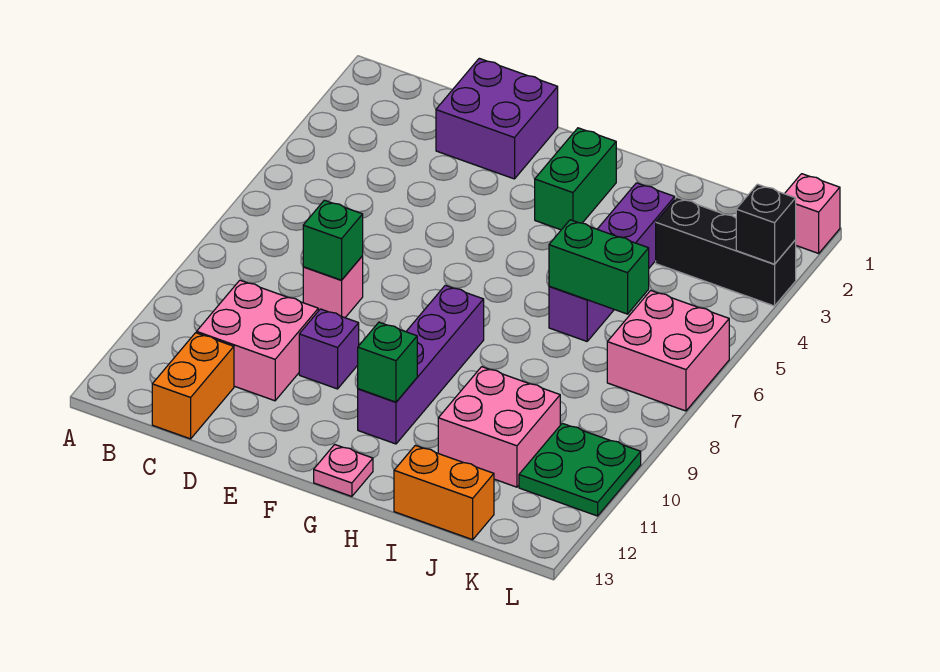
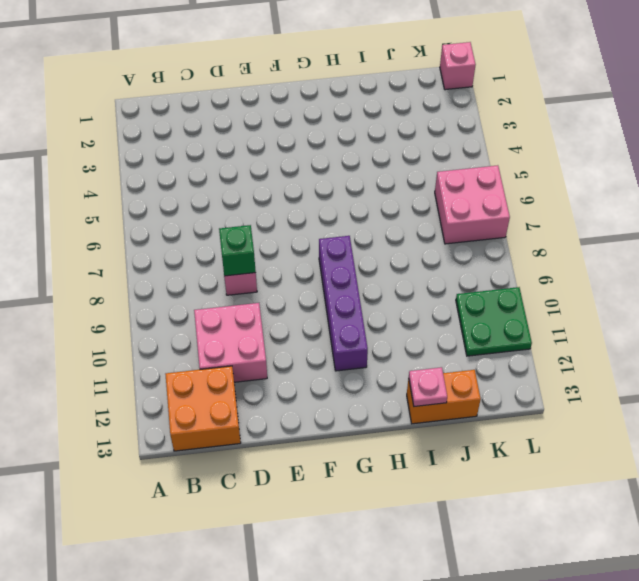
orange 2x2 brick [165,366,241,451] -> orange 1x2 brick [152,333,234,439]
pink 1x1 plate [409,367,447,407] -> pink 1x1 plate moved to [314,445,373,496]
none -> purple 2x2 brick [436,58,558,179]
none -> purple 1x1 brick [299,309,359,389]
none -> green 1x2 brick [535,128,616,230]

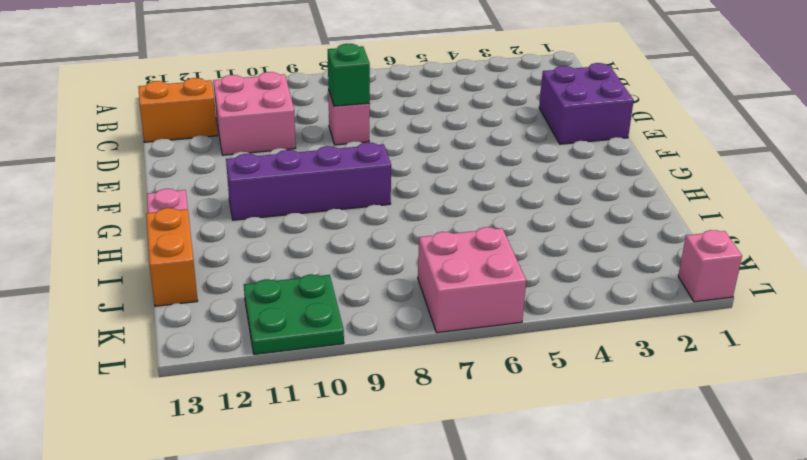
none -> purple 1x1 brick [299,309,359,389]
none -> green 1x2 brick [535,128,616,230]
none -> purple 1x4 brick [549,183,675,341]

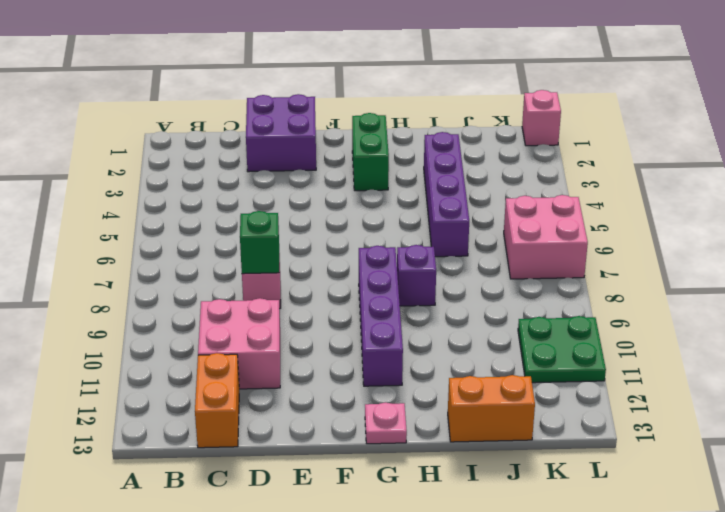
purple 1x1 brick [397,245,436,306] -> purple 1x1 brick moved to [299,309,359,389]
none -> pink 2x2 brick [438,367,560,487]
none -> black 1x3 brick [656,197,796,306]
none -> green 1x1 brick [358,322,417,402]

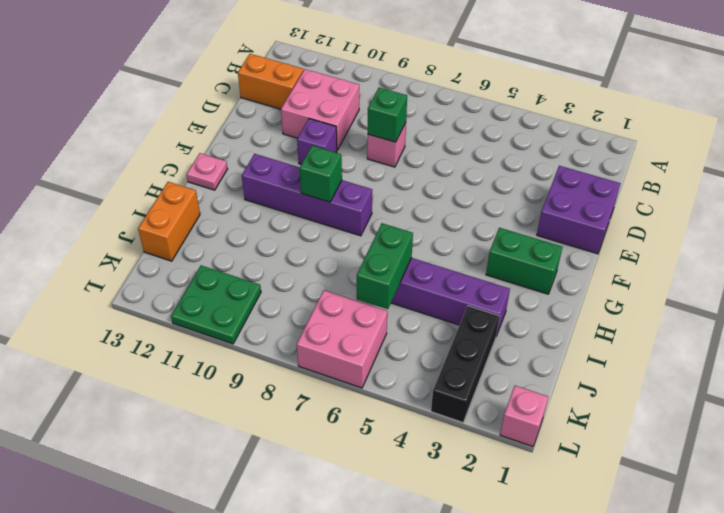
green 1x1 brick [300,146,342,202] -> green 1x1 brick moved to [358,322,417,402]
none -> pink 2x2 brick [438,367,560,487]
none -> black 1x1 brick [736,184,796,264]

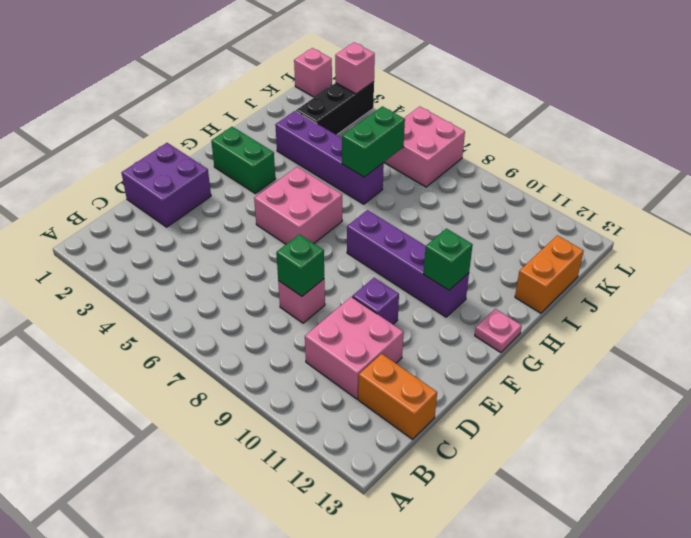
pink 2x2 brick [254,167,342,244] -> pink 2x2 brick moved to [438,367,560,487]
pink 1x1 brick [335,43,375,94] -> black 1x1 brick [736,184,796,264]
none -> green 2x2 plate [519,423,641,516]

